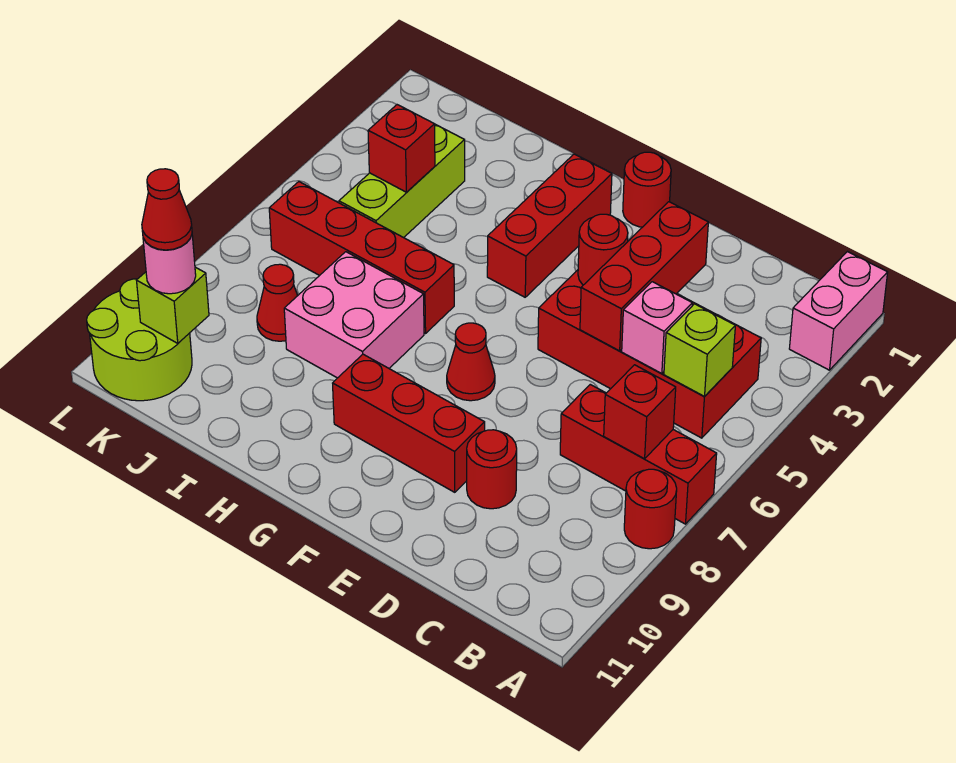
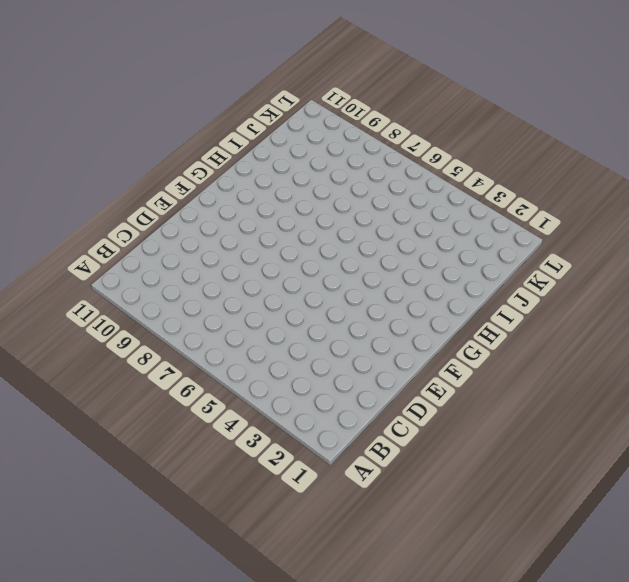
none -> pink 1x2 brick [789,252,888,370]
none -> red 1x3 brick [560,384,717,524]
none -> red 1x1 round brick [624,469,677,549]

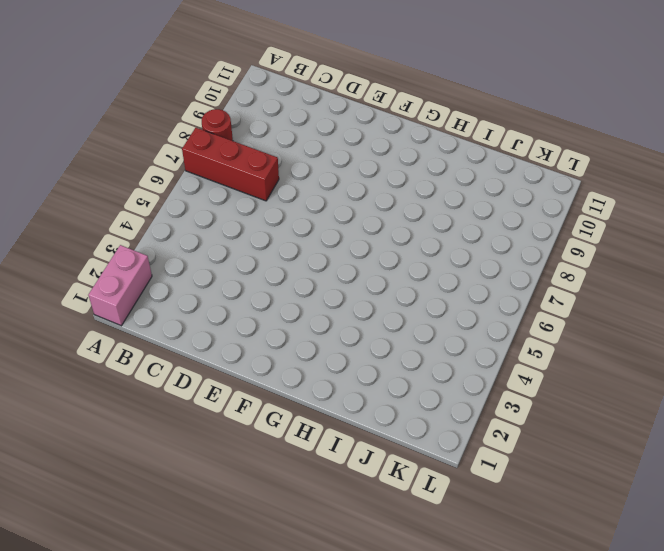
none -> red 2x4 brick [538,270,761,438]
none -> red 1x1 round brick [467,430,517,509]
none -> red 1x3 brick [333,354,485,492]

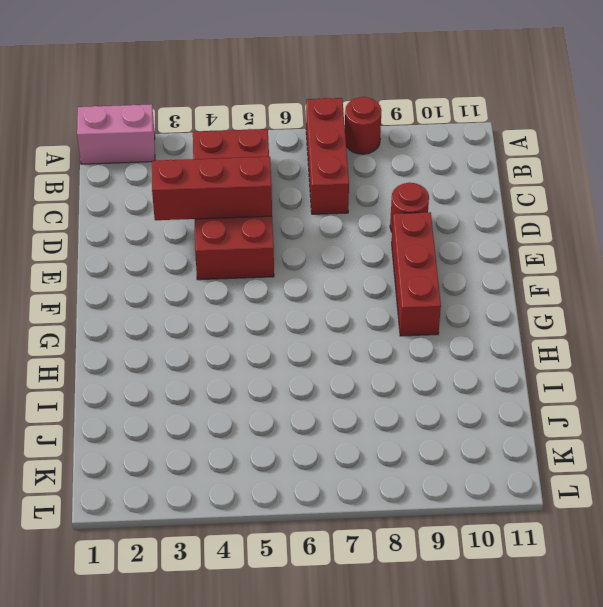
none -> red 1x1 round brick [623,152,671,227]
none -> red 1x1 cone [447,323,495,401]
none -> red 1x3 brick [487,154,612,297]

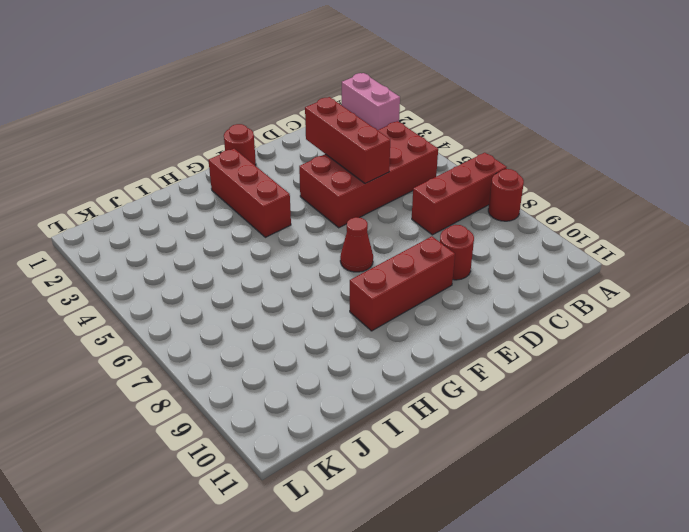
none -> red 1x4 brick [269,182,454,333]
none -> pink 2x2 brick [284,252,424,378]
none -> lime 1x3 brick [339,124,465,238]

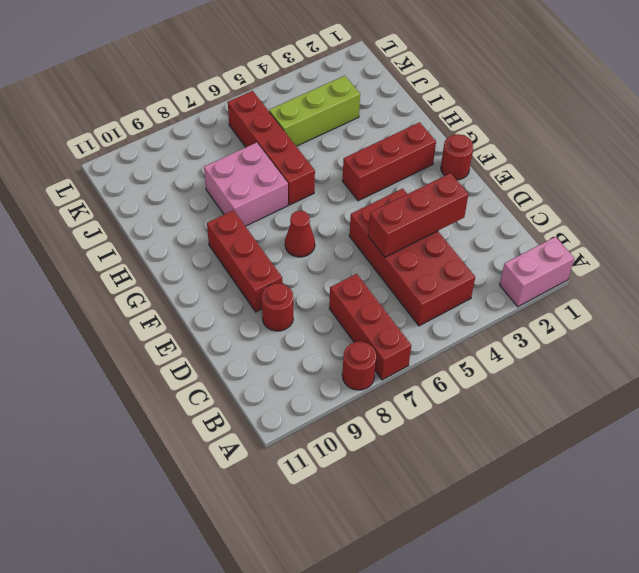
none -> red 1x1 cone [257,264,298,341]
none -> lime 2x2 round brick [87,279,192,401]
none -> lime 1x1 brick [664,304,735,396]

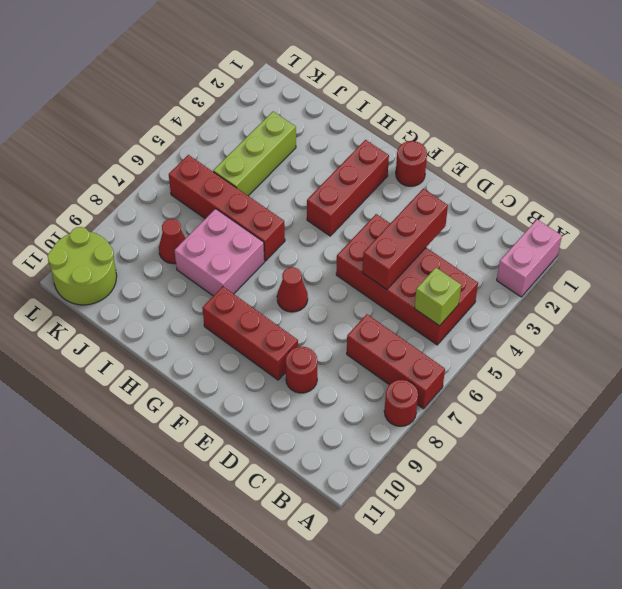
none -> red 1x1 brick [604,365,676,459]
none -> pink 1x1 brick [622,282,692,374]
none -> red 1x1 round brick [578,214,628,285]

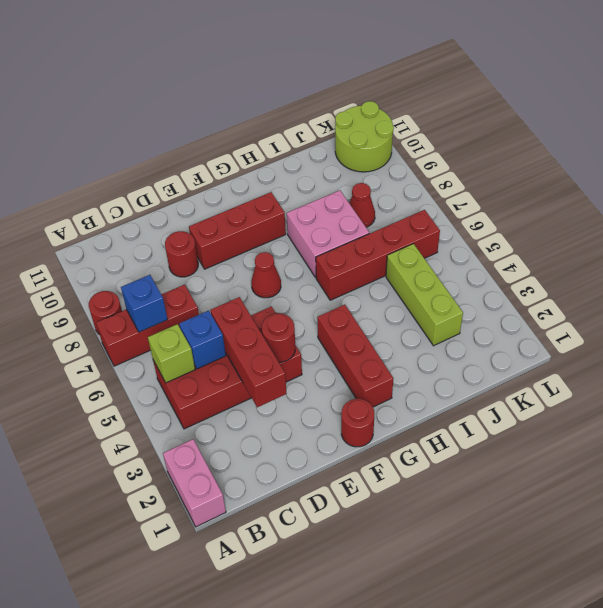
blue 1x1 brick [121,275,168,332] -> red 1x1 brick [604,365,676,459]
blue 1x1 brick [179,311,226,369] -> pink 1x1 brick [622,282,692,374]
none -> red 1x1 brick [368,105,435,192]
none -> lime 1x1 brick [136,267,209,343]
none -> pink 1x1 round brick [143,235,196,294]

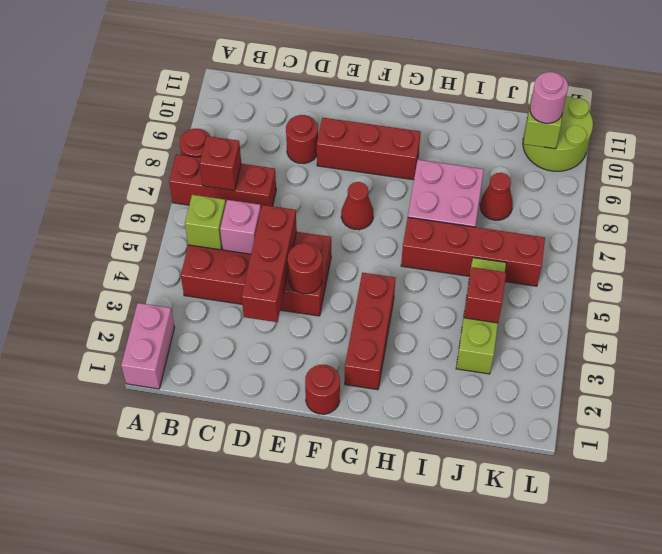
none -> red 1x1 cone [142,169,192,250]

